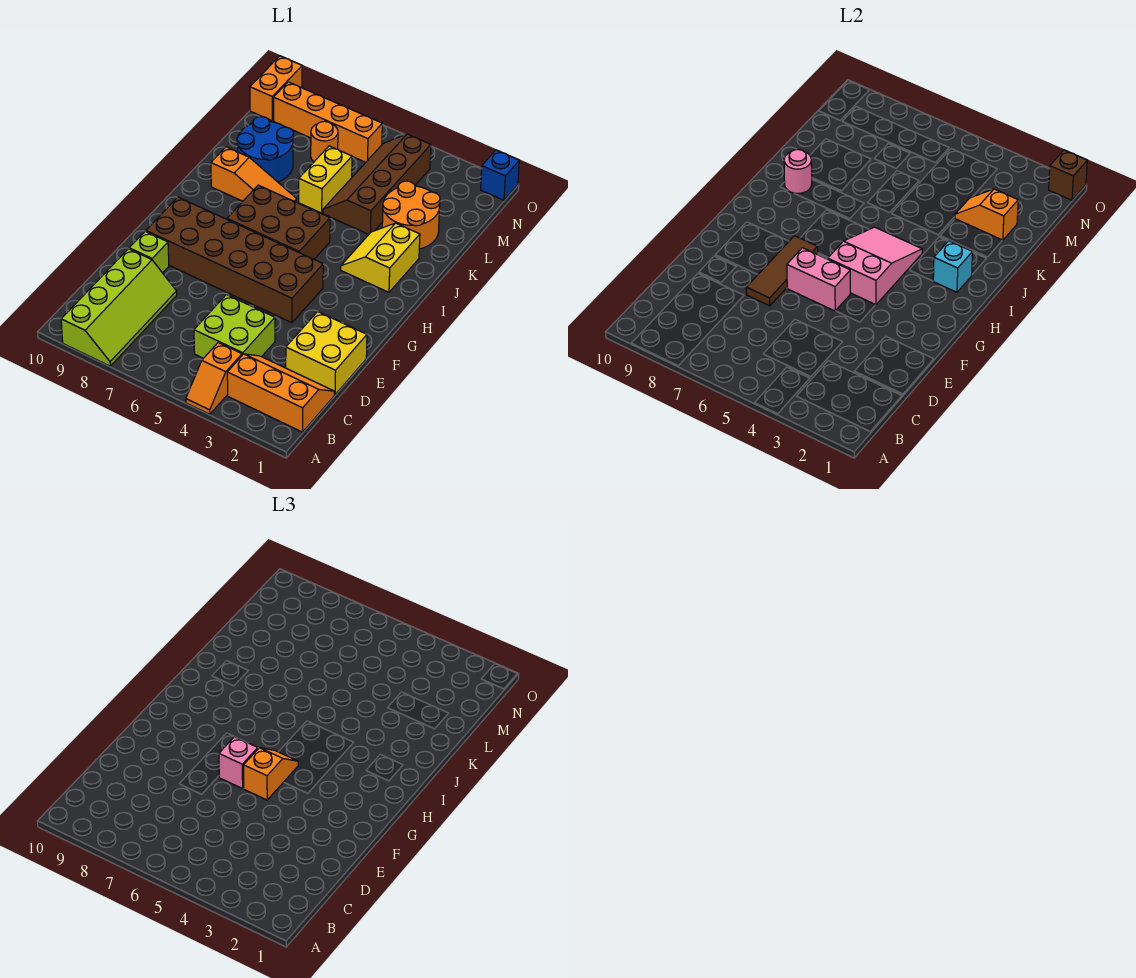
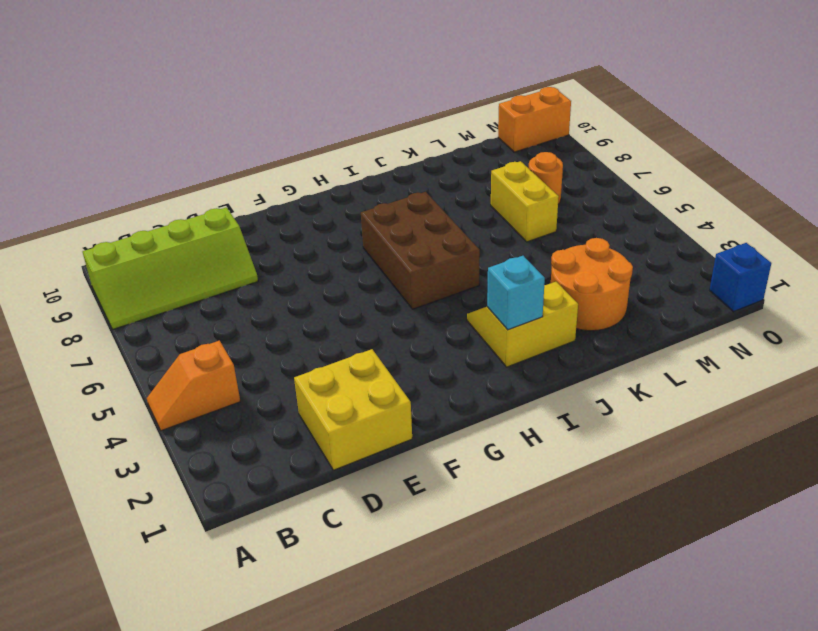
yellow 1x2 brick [491,161,559,242] -> yellow 1x2 brick turned to [299,146,352,213]
none -> orange 2x3 slope [227,354,334,432]
none -> lime 2x2 brick [194,295,275,358]
none -> lime 1x1 brick [129,231,169,273]

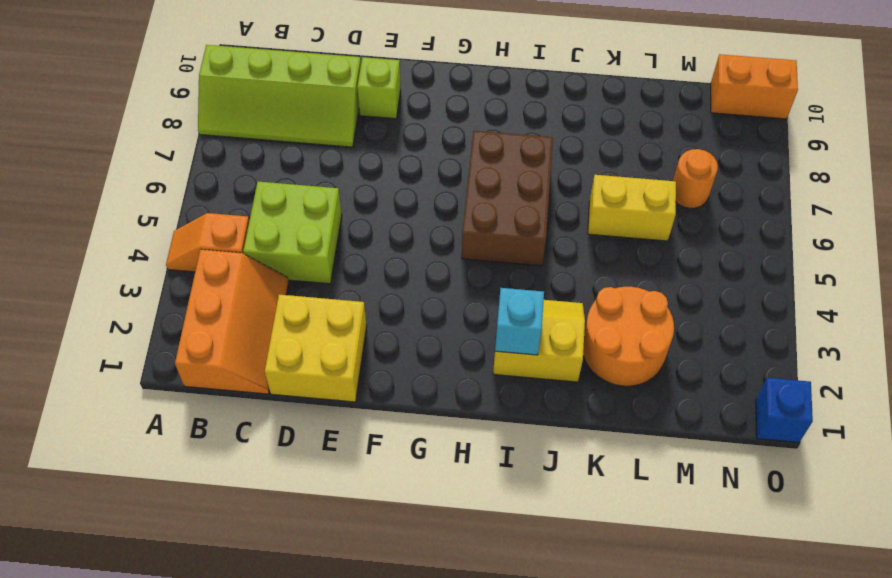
none -> brown 2x6 brick [146,197,323,323]
none -> orange 1x3 slope [211,147,297,202]
none -> brown 2x4 slope [323,134,431,234]

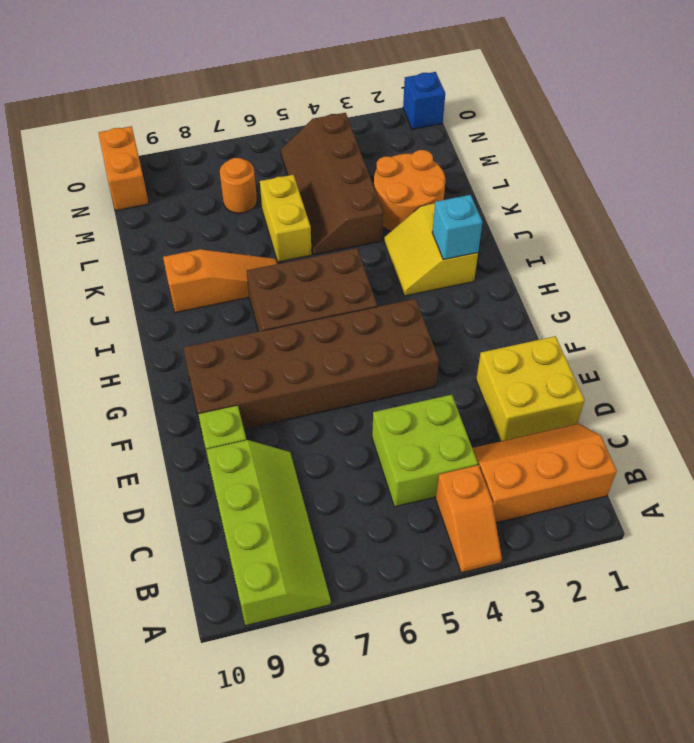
none -> blue 2x2 round brick [237,117,294,182]
none -> orange 1x4 brick [274,82,382,162]
none -> brown 1x3 tile [746,236,818,306]

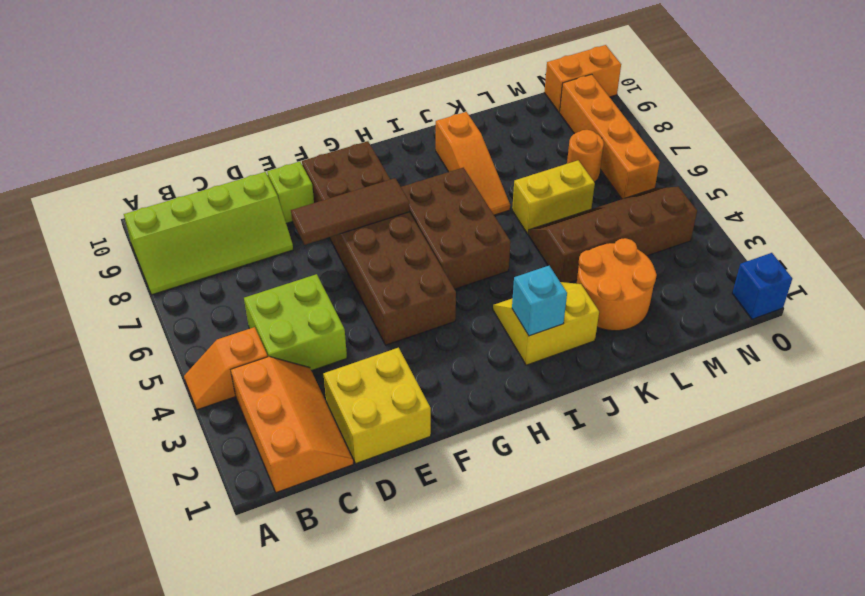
none -> blue 2x2 round brick [237,117,294,182]
none -> pink 1x2 brick [787,248,850,311]
none -> pink 2x3 slope [828,227,922,305]

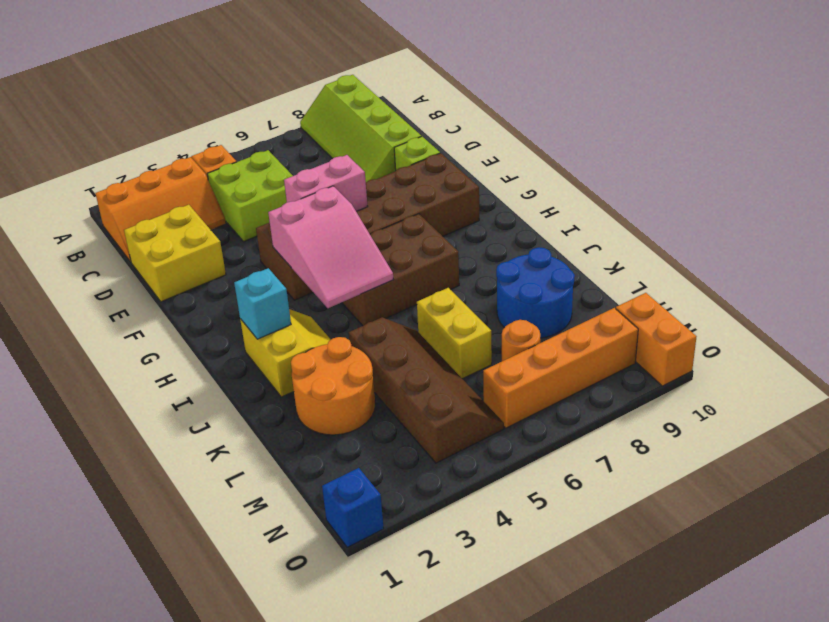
none -> orange 1x3 slope [211,147,297,202]
none -> brown 1x3 tile [746,236,818,306]
none -> pink 1x1 round brick [784,149,812,194]

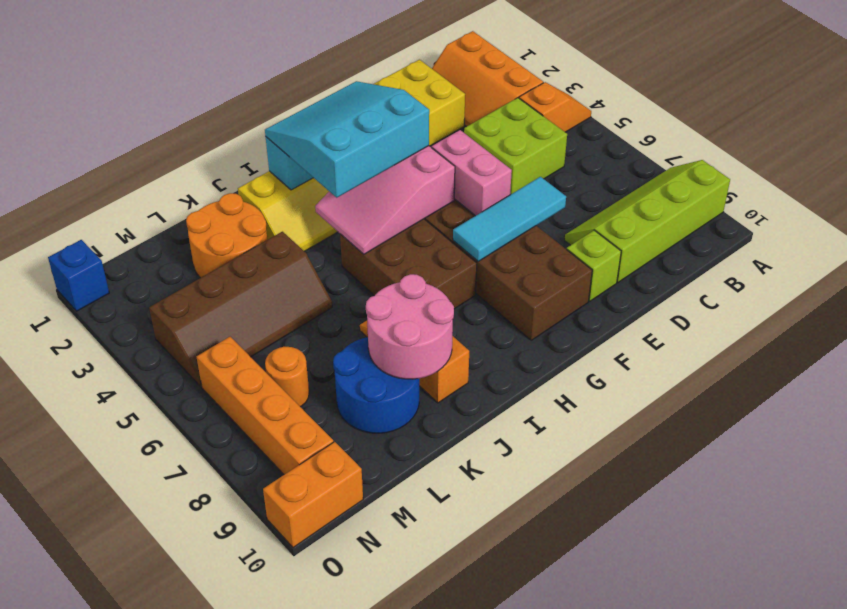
cyan 1x3 tile [453,177,566,261] -> brown 1x3 tile [746,236,818,306]
cyan 3x3 slope [265,81,429,198] -> none
pink 2x2 round brick [366,274,454,379] -> pink 1x1 round brick [784,149,812,194]
none -> yellow 1x2 brick [299,146,352,213]
none -> orange 1x2 slope [955,189,1018,240]
none -> brown 1x1 brick [1049,150,1087,200]

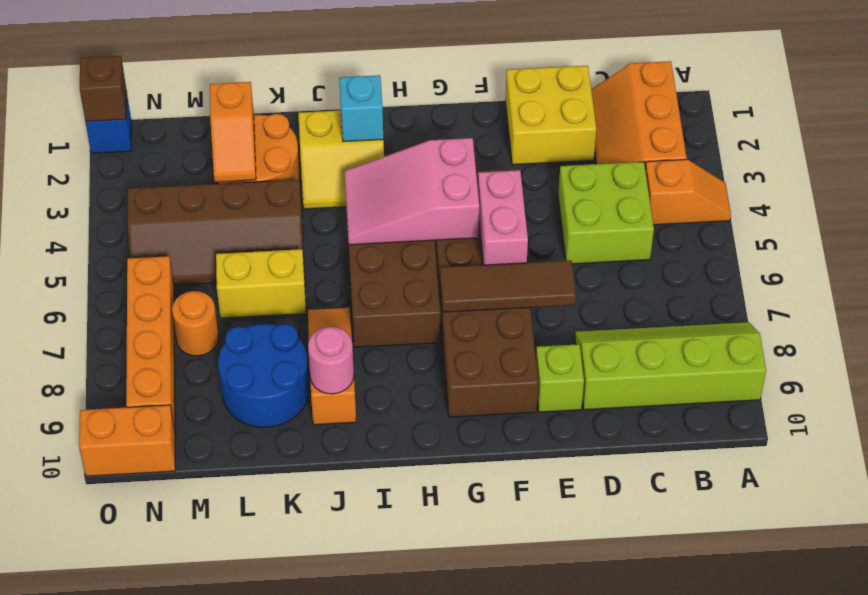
none -> orange 1x2 slope [244,748,298,800]
none -> pink 1x1 brick [219,737,258,789]

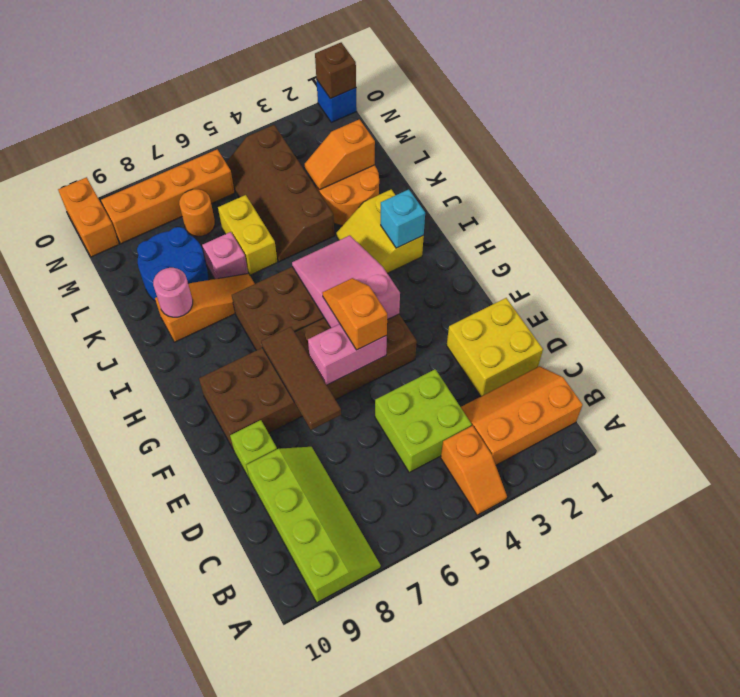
pink 1x1 brick [202,232,248,279] -> pink 1x1 brick moved to [219,737,258,789]

